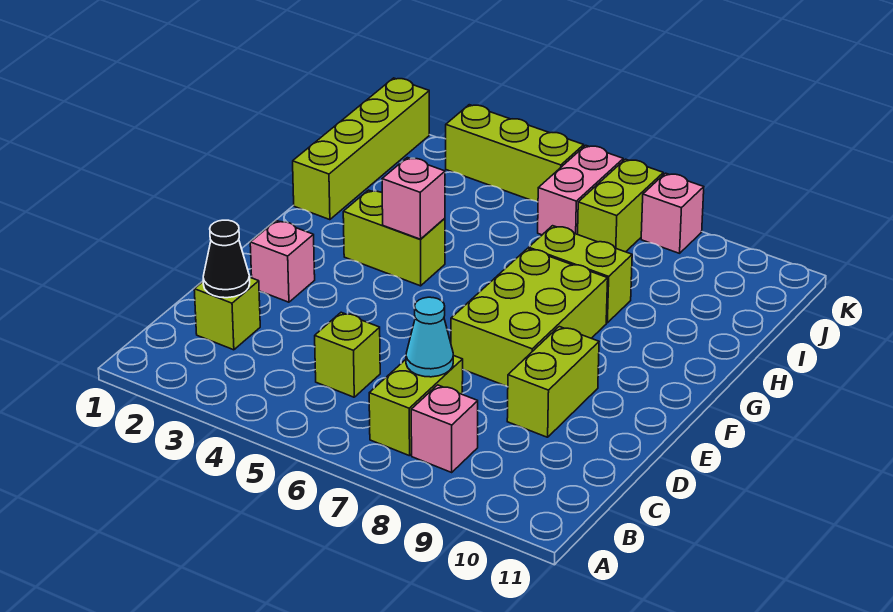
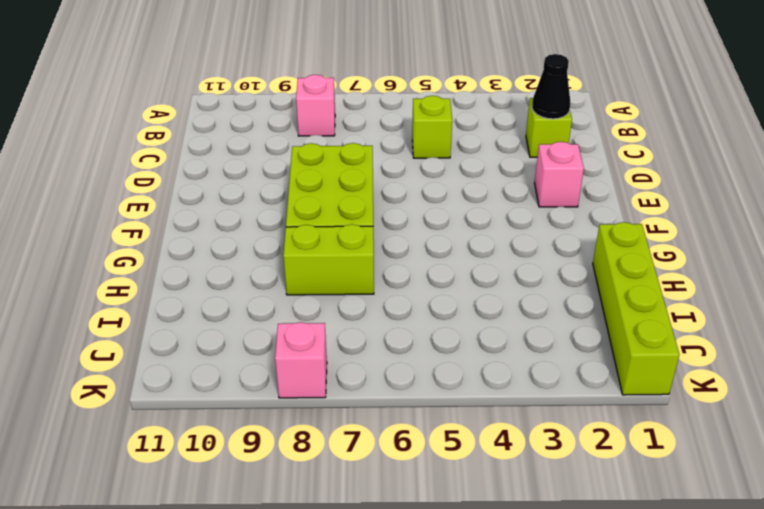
none -> lime 1x2 brick [369,355,463,456]
none -> lime 1x2 brick [507,327,599,437]
none -> lime 1x2 brick [343,190,445,286]

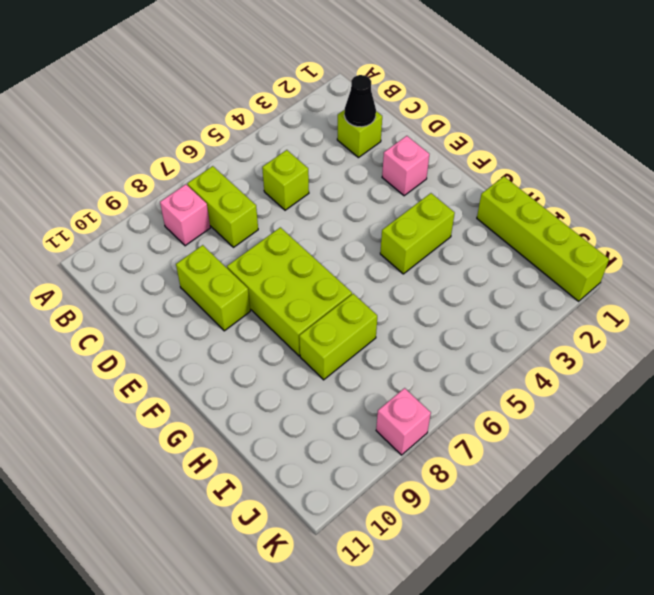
none -> pink 1x2 brick [538,145,623,235]
none -> lime 1x2 brick [578,159,663,252]
none -> lime 1x3 brick [446,105,584,202]

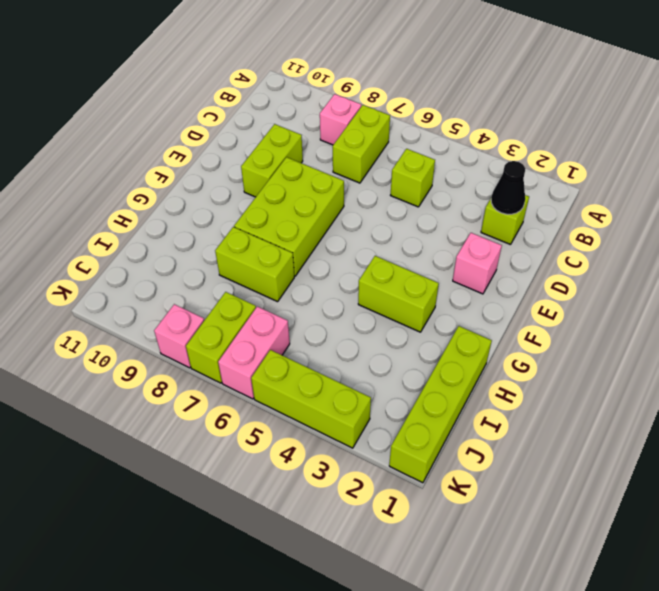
none -> cyan 1x1 cone [406,297,453,377]
none -> pink 1x1 brick [382,158,445,239]

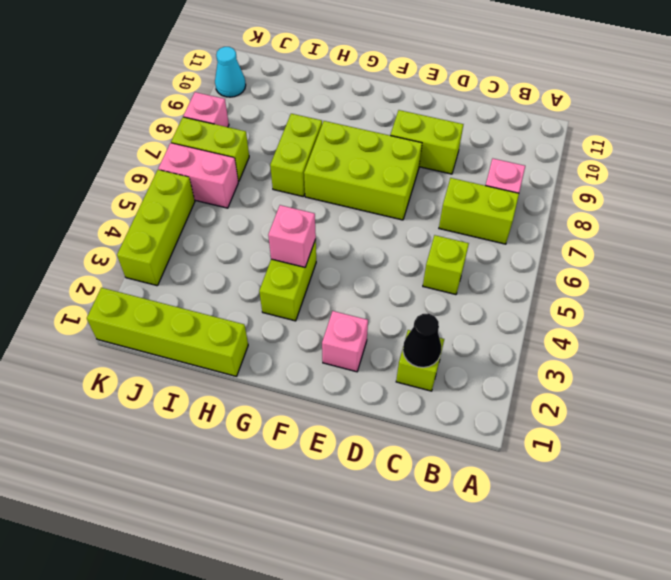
cyan 1x1 cone [215,47,246,97] -> cyan 1x1 cone moved to [406,297,453,377]

